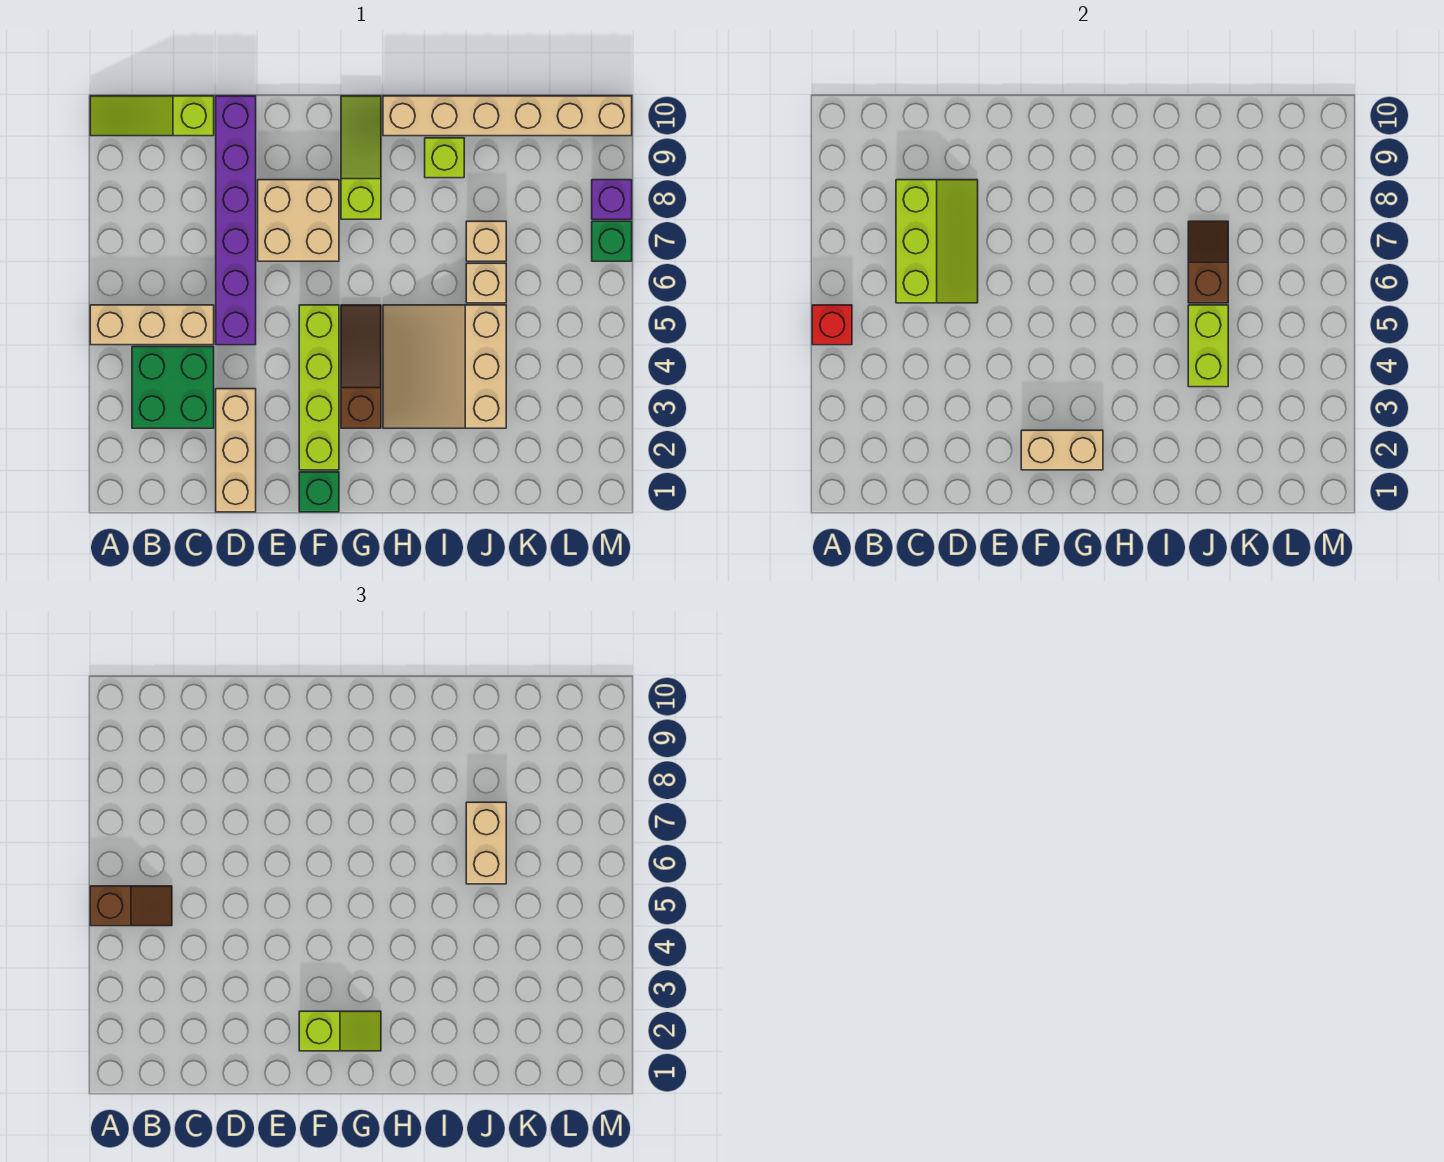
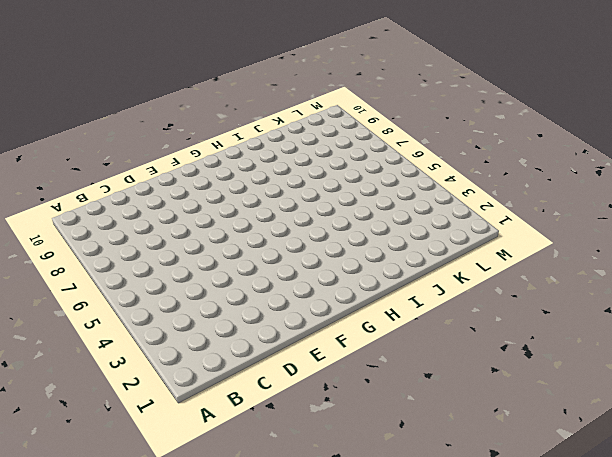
none -> tan 1x3 brick [90,305,214,345]
none -> lime 1x3 slope [90,96,214,136]
none -> green 2x2 brick [132,347,214,428]

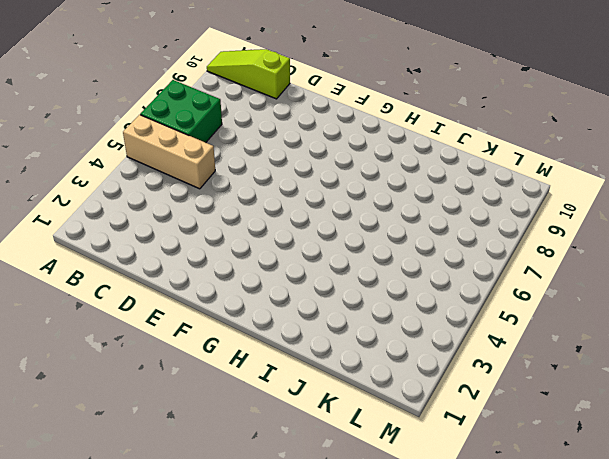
green 2x2 brick [140,80,222,143] -> green 2x2 brick moved to [132,347,214,428]
none -> tan 1x3 brick [216,389,256,512]
none -> purple 1x6 brick [216,96,256,345]
none -> tan 2x2 brick [258,180,339,261]

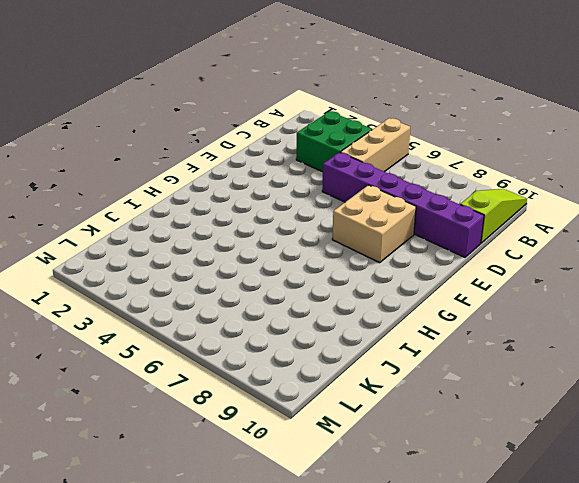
none -> tan 1x3 brick [216,389,256,512]
none -> green 1x1 brick [299,472,339,512]
none -> lime 1x4 brick [299,305,339,470]

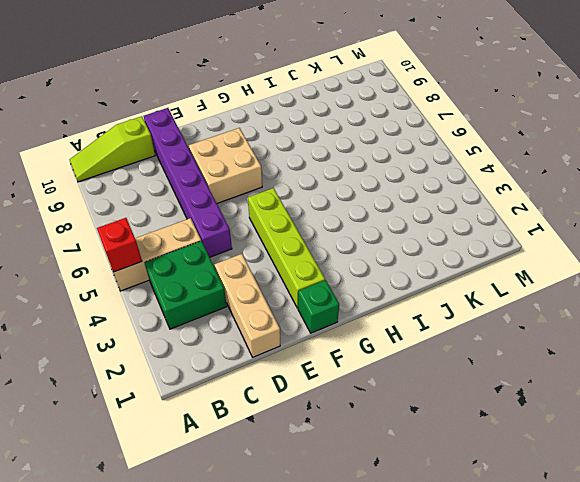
none -> brown 1x3 slope [341,305,381,428]
none -> lime 1x3 slope [341,96,381,219]
none -> tan 3x3 slope [383,305,506,428]

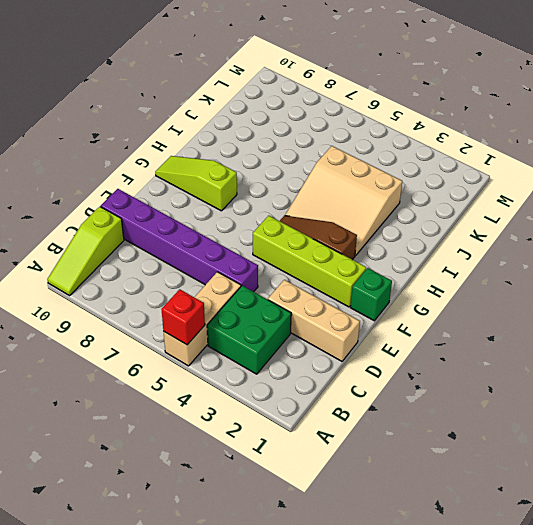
none -> tan 2x2 brick [258,180,339,261]
none -> tan 1x6 brick [383,96,632,136]
none -> lime 1x1 brick [425,138,464,178]

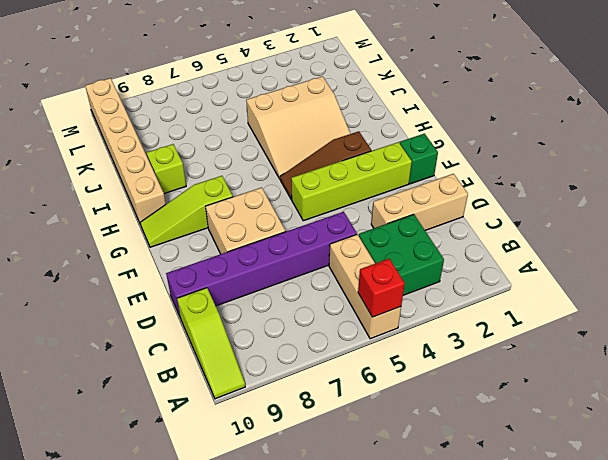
none -> tan 1x1 brick [466,263,506,303]
none -> tan 1x1 brick [466,221,506,261]
none -> green 1x1 brick [592,221,632,261]

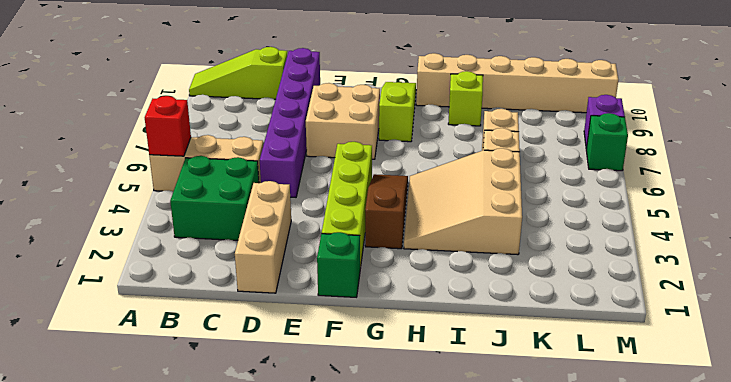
none -> lime 2x3 slope [896,180,978,303]
none -> tan 1x2 brick [1021,430,1103,470]
none -> lime 1x2 brick [1188,305,1228,387]

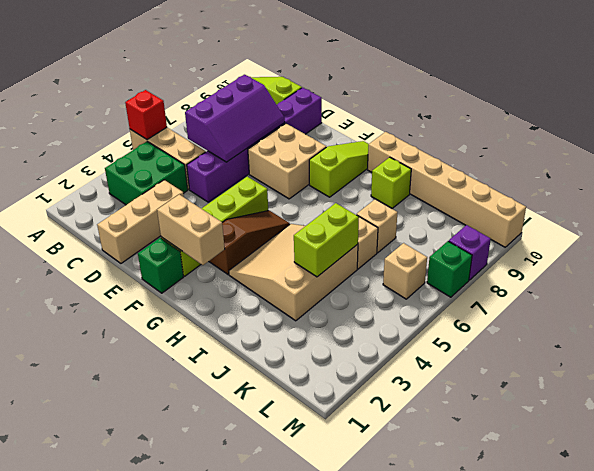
purple 2x3 slope [185,75,285,162] -> lime 2x3 slope [896,180,978,303]
tan 1x1 brick [383,243,427,299] -> none
none -> brown 1x2 slope [1188,221,1228,303]
none -> brown 1x2 slope [90,886,172,926]
none -> lime 1x2 slope [299,1011,381,1051]

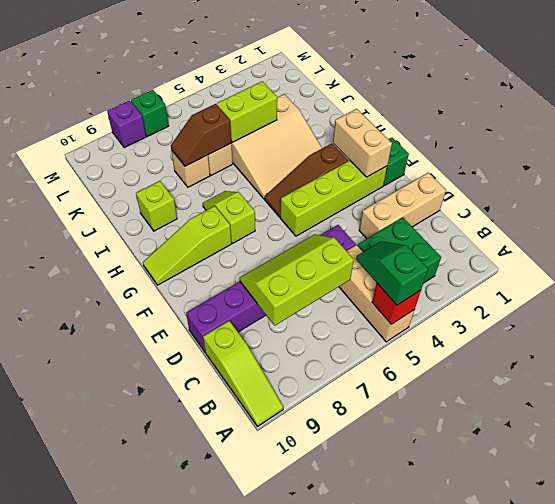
green 1x2 slope [356,241,428,305] -> brown 1x2 slope [90,886,172,926]
lime 1x2 slope [203,191,255,243] -> lime 1x2 slope moved to [299,1011,381,1051]
none -> tan 2x2 brick [258,180,339,261]
none -> tan 1x6 brick [383,96,632,136]
none -> tan 1x2 brick [466,802,506,884]

